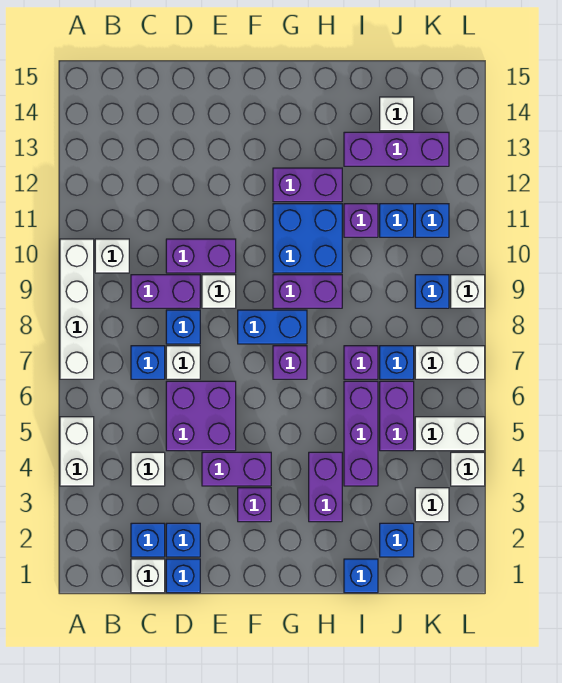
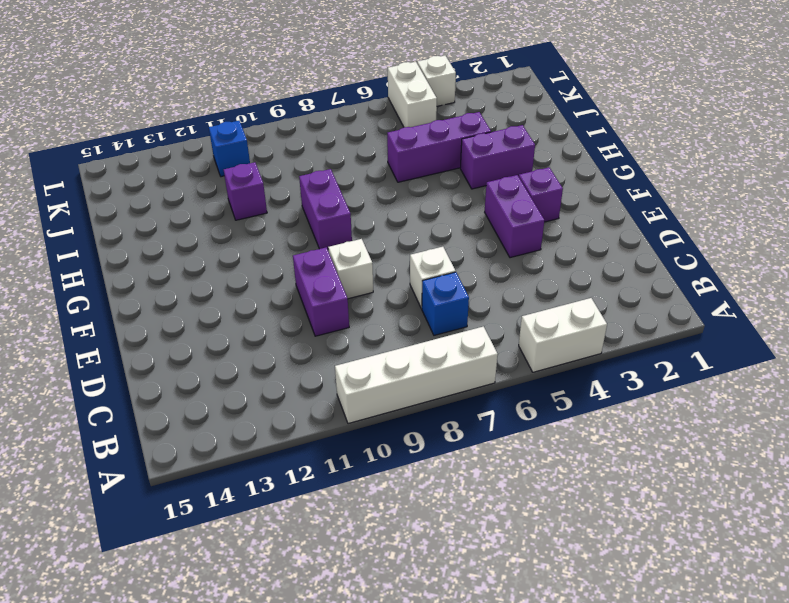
none -> white 1x1 brick [95,239,129,273]
none -> white 1x1 brick [131,559,165,593]
none -> blue 1x1 brick [131,523,165,557]
none -> white 1x1 brick [131,452,165,486]

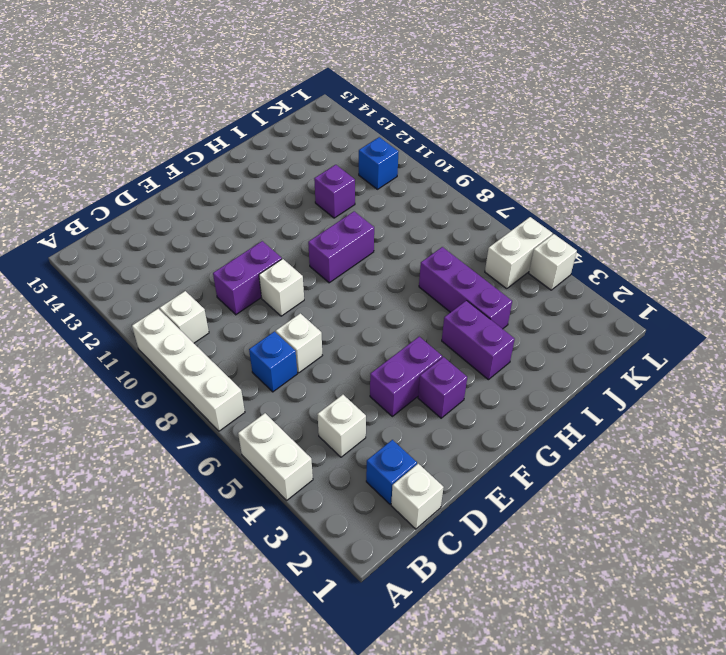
none -> purple 1x2 brick [131,275,200,308]
none -> blue 1x1 brick [166,559,200,593]
none -> blue 1x1 brick [166,523,200,557]
none -> purple 2x2 brick [166,381,236,451]

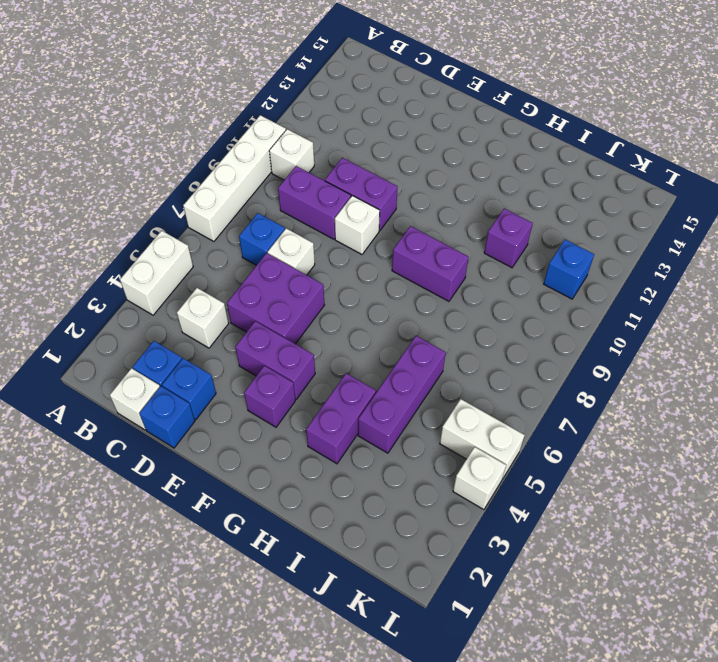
none -> blue 1x1 brick [166,310,200,344]
none -> blue 1x2 brick [238,310,307,344]
none -> purple 1x1 brick [273,346,307,379]
none -> blue 2x2 brick [273,204,342,273]

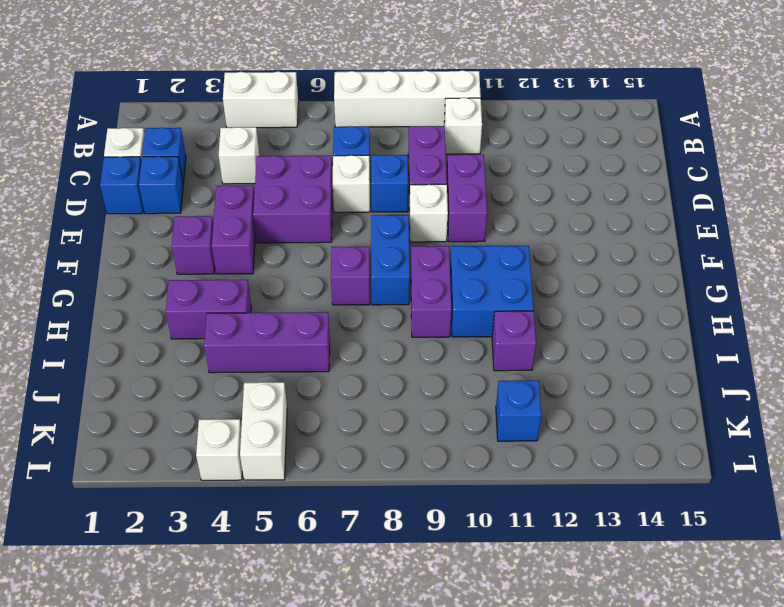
none -> purple 1x2 brick [273,168,342,202]
none -> blue 1x1 brick [344,559,378,593]
none -> purple 1x1 brick [344,346,378,379]
none -> purple 1x3 brick [344,132,449,166]

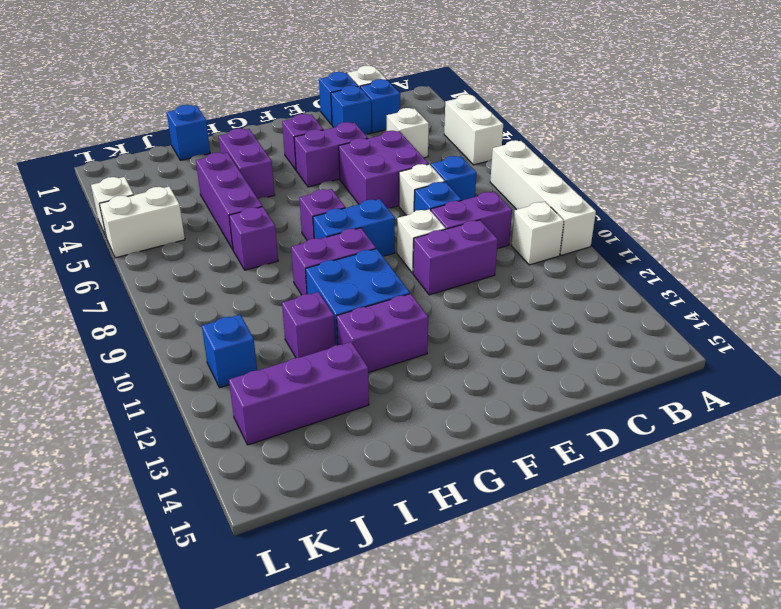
none -> blue 1x1 brick [380,523,414,557]
none -> purple 1x2 brick [380,381,414,451]
none -> blue 1x1 brick [380,346,414,379]
none -> blue 1x1 brick [380,204,414,237]

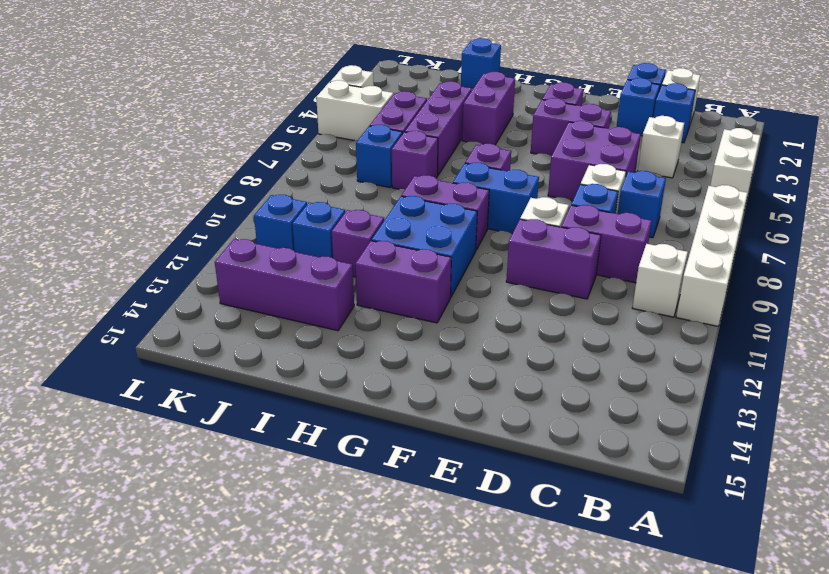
none -> blue 1x1 brick [380,523,414,557]
none -> white 1x1 brick [380,97,414,131]
none -> white 1x1 brick [415,488,449,522]
none -> white 1x2 brick [415,346,485,379]

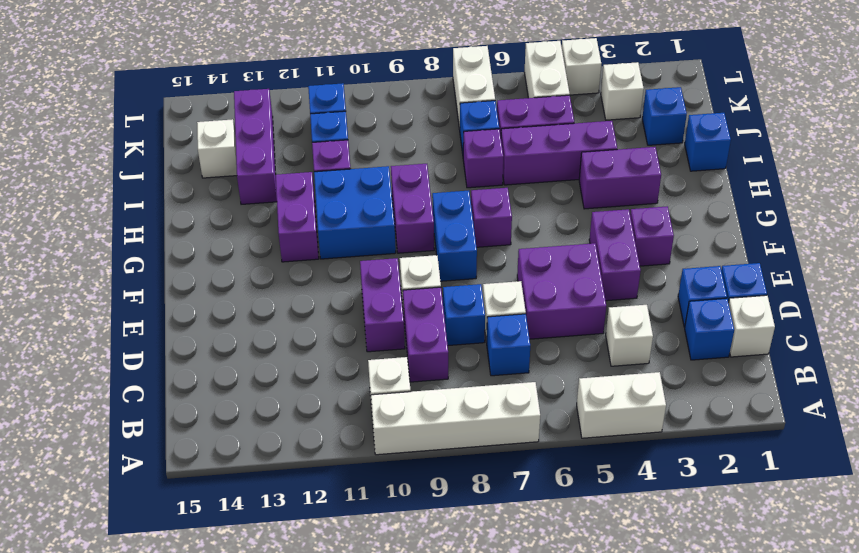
none -> blue 1x1 brick [415,275,449,308]
none -> white 1x1 brick [451,275,485,308]

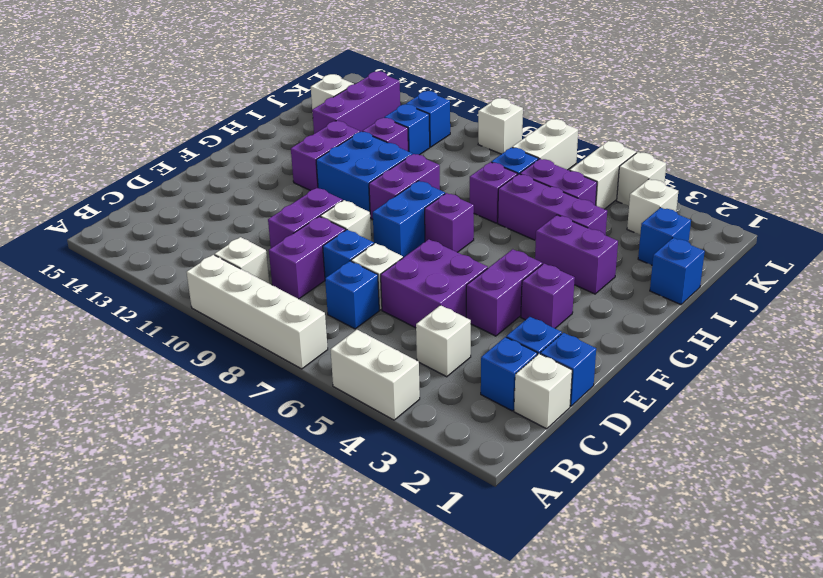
none -> blue 1x1 brick [415,275,449,308]

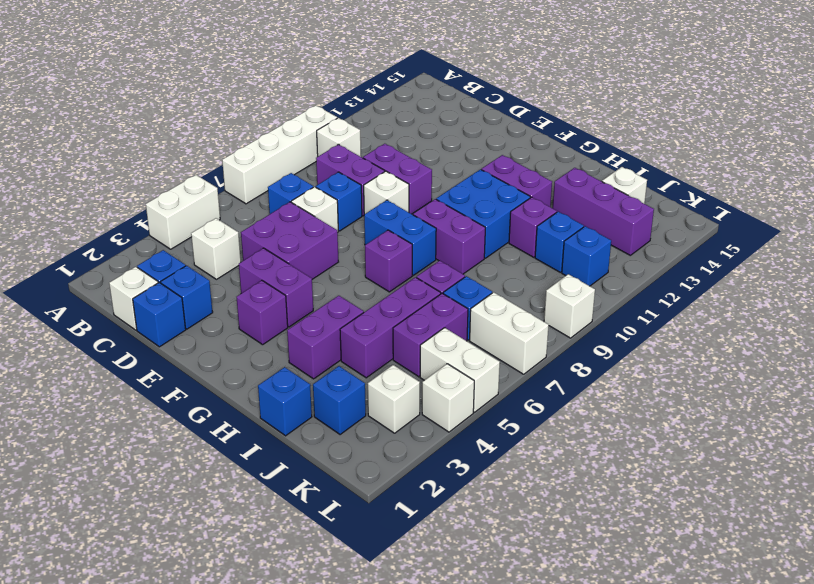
none -> blue 1x1 brick [415,275,449,308]

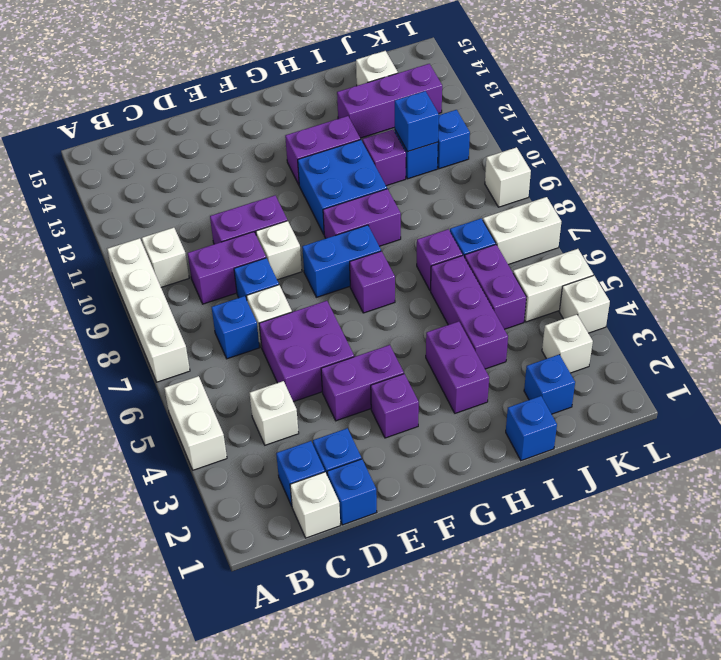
blue 1x1 brick [395,91,439,152] -> blue 1x1 brick moved to [415,275,449,308]

